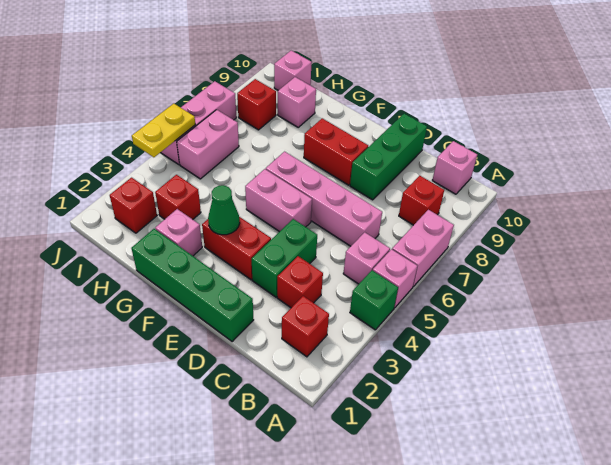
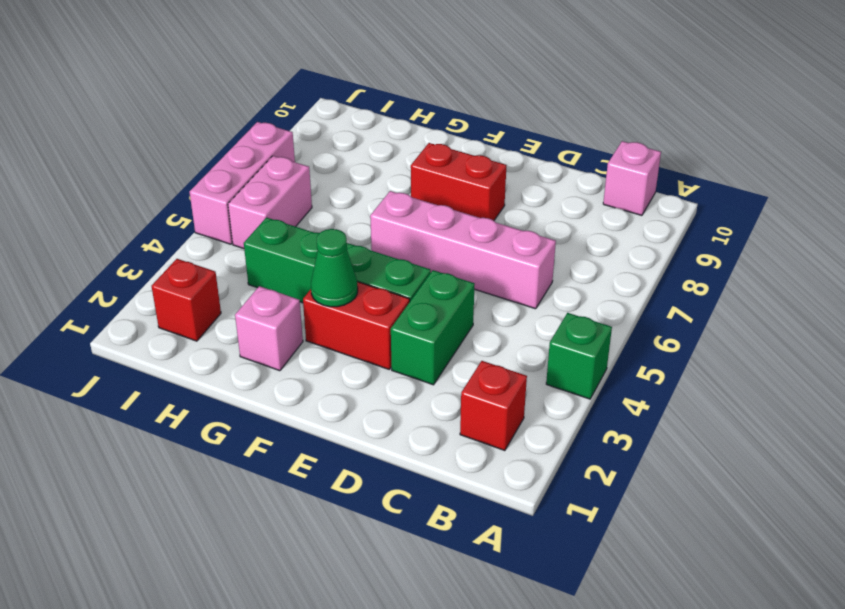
green 1x4 brick [244,218,431,303] -> green 1x4 brick moved to [131,229,254,342]
none -> pink 1x1 brick [373,249,417,308]
none -> pink 1x2 brick [392,210,454,287]
none -> pink 1x1 brick [343,232,390,284]

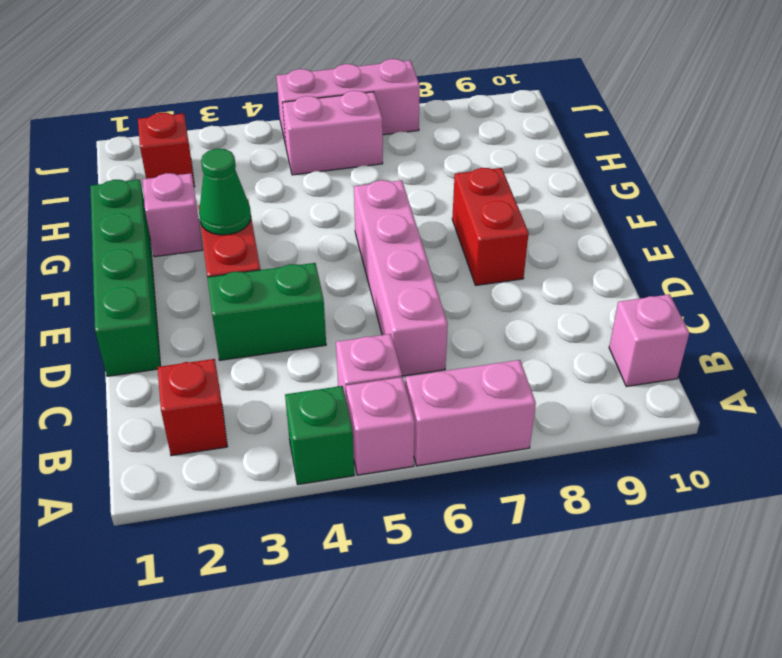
none -> red 1x1 brick [399,176,444,225]
none -> red 1x1 brick [277,256,323,308]
none -> green 1x3 brick [350,114,427,200]

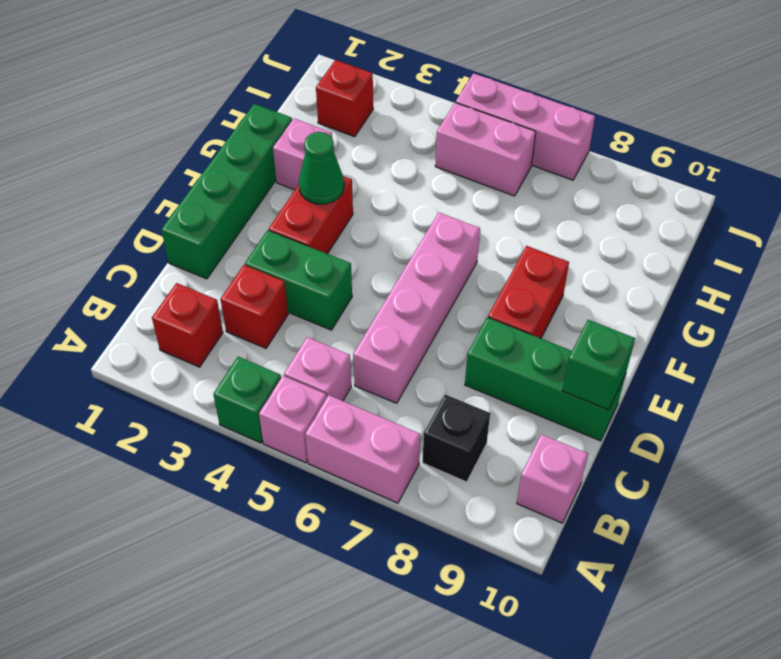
black 1x1 brick [423,394,490,482] -> red 1x1 brick [399,176,444,225]
green 1x1 brick [562,320,635,410] -> none
none -> pink 1x2 brick [245,169,312,232]
none -> red 1x1 brick [155,175,201,219]
none -> pink 1x1 brick [278,77,316,127]

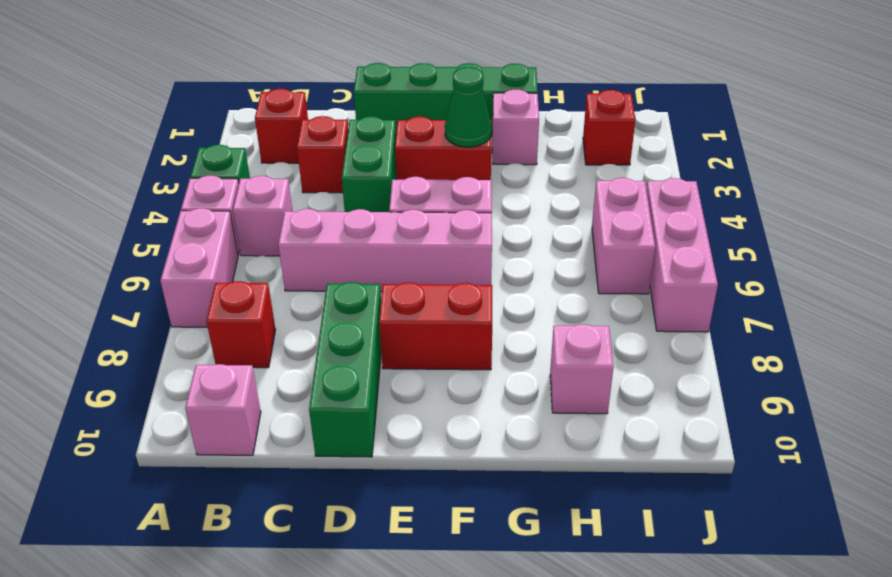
none -> red 1x1 brick [155,175,201,219]
none -> red 1x1 brick [237,79,276,130]
none -> pink 1x1 brick [274,51,312,90]

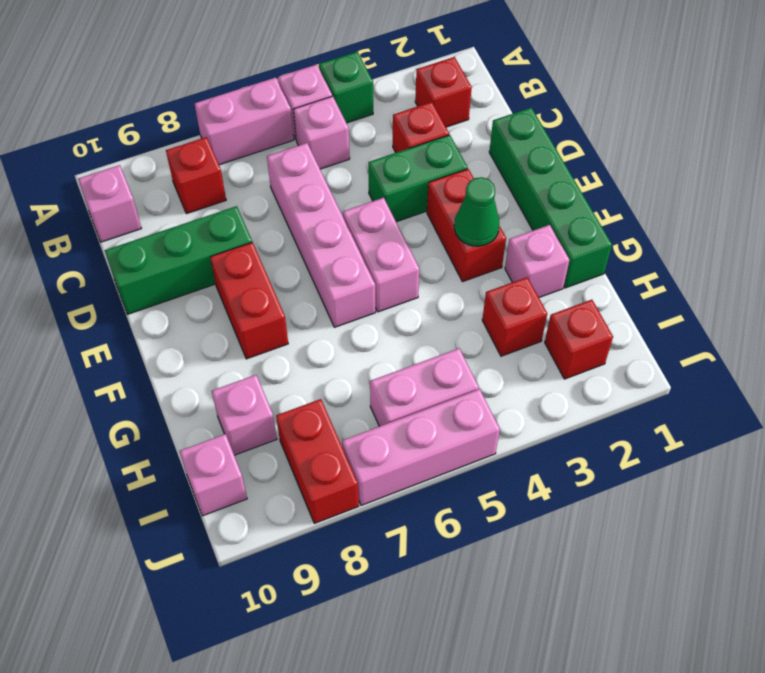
red 1x2 brick [276,399,359,523] -> red 1x1 brick [237,79,276,130]
none -> yellow 1x2 plate [132,104,195,157]

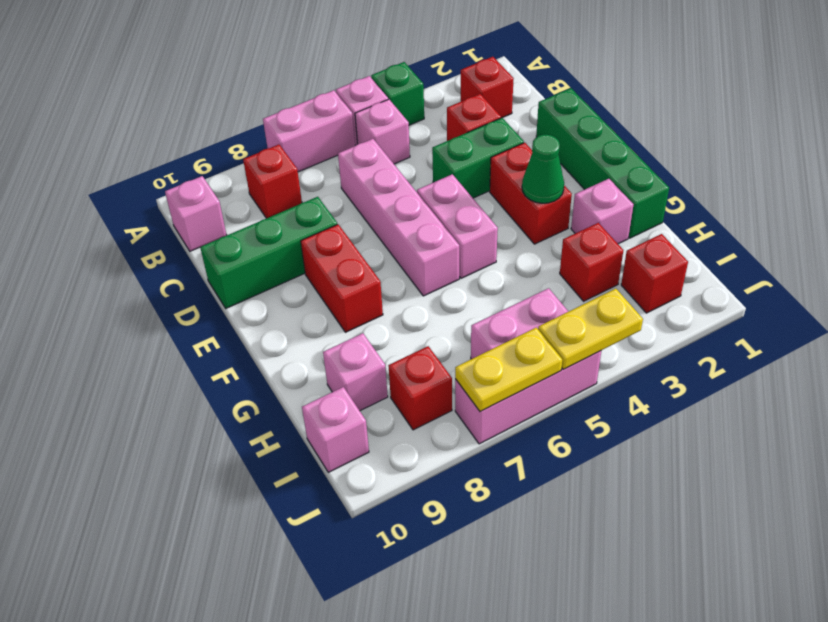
yellow 1x2 plate [455,328,562,412] -> none

